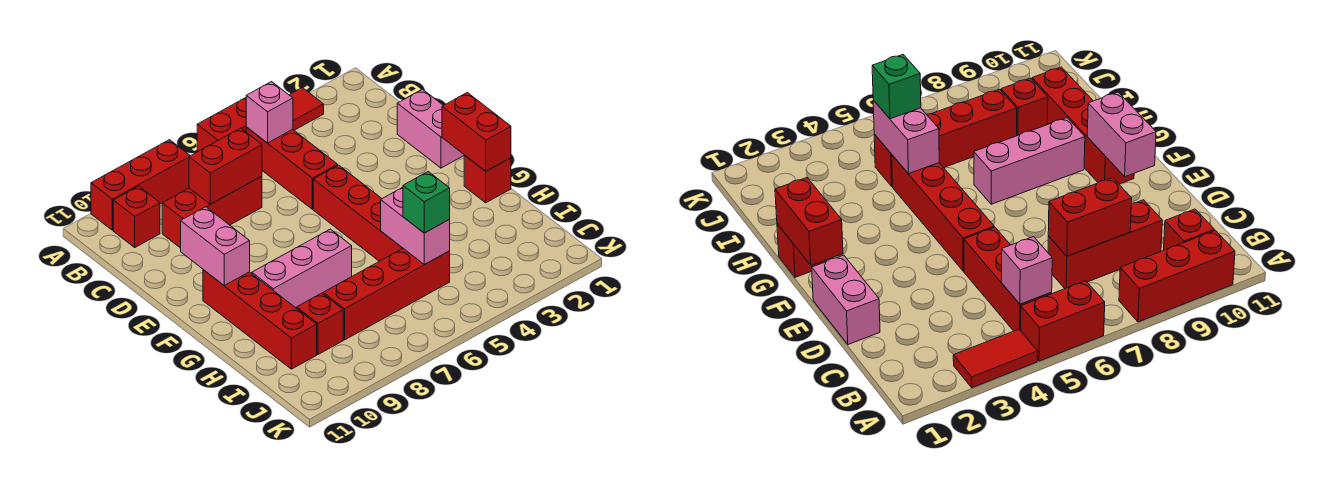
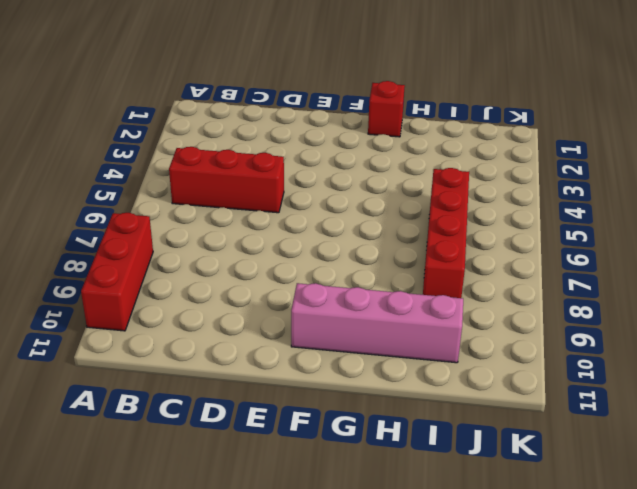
pink 1x4 brick [291,283,463,363] -> red 1x4 brick [203,270,317,369]
none -> red 1x2 tile [290,88,324,130]
none -> red 1x2 brick [197,98,246,152]
none -> red 1x1 brick [113,186,160,247]

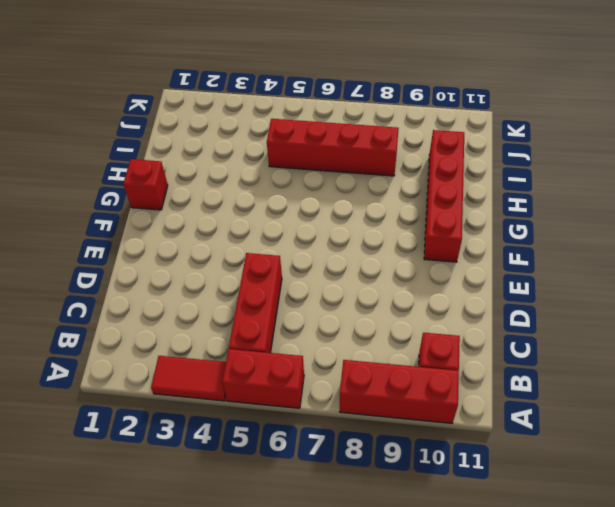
none -> red 1x3 brick [162,176,262,248]
none -> pink 1x2 brick [397,89,464,168]
none -> red 1x4 brick [313,165,403,261]

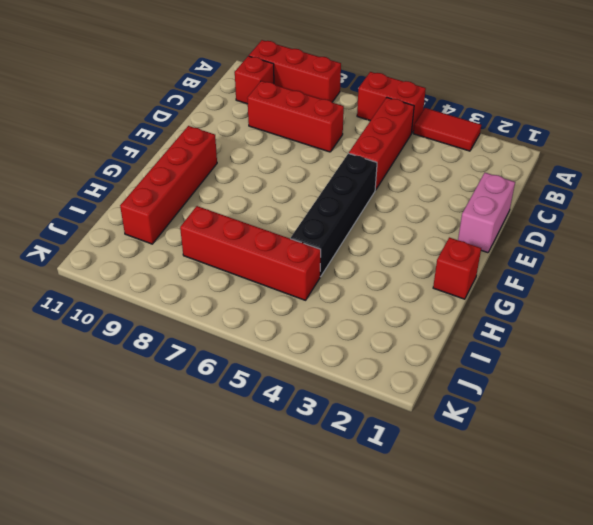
black 1x4 brick [291,153,377,277] -> red 1x4 brick [313,165,403,261]
none -> pink 1x3 brick [252,229,352,308]
none -> red 1x1 brick [297,293,343,354]
none -> pink 1x1 brick [246,82,293,143]

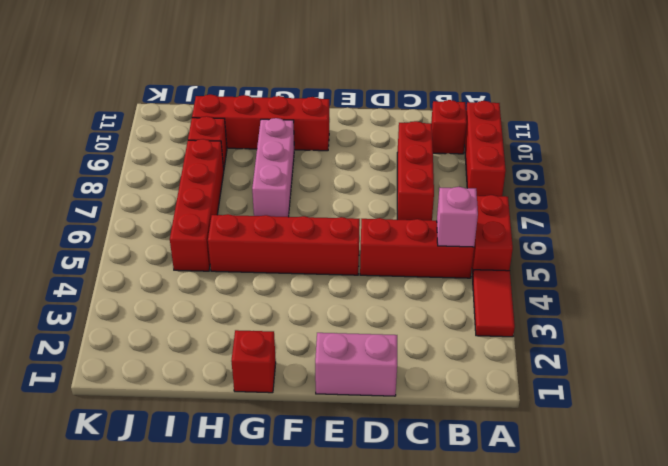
none -> red 1x2 brick [189,128,262,204]
none -> pink 1x2 brick [181,207,250,285]
none -> red 1x2 brick [442,93,511,171]

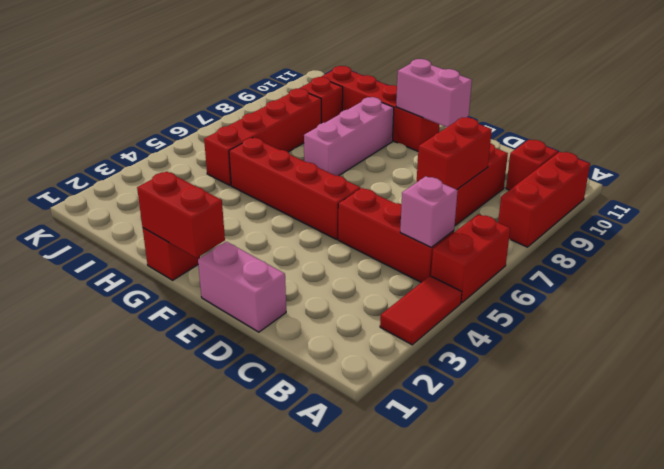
none -> pink 1x2 brick [381,187,450,265]
none -> green 1x1 brick [403,172,450,233]

